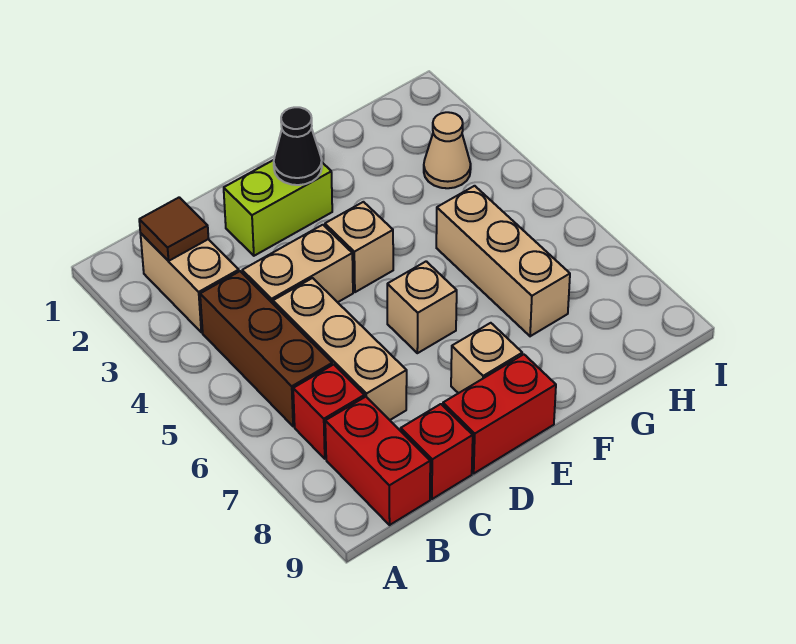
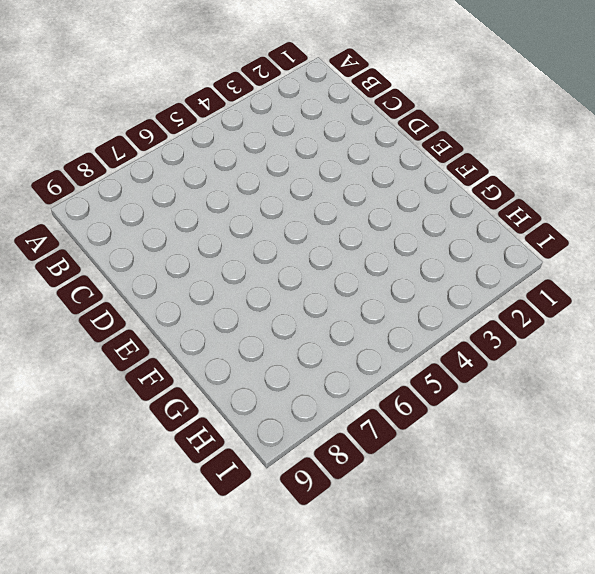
none -> tan 1x2 brick [140,233,239,332]
none -> brown 1x3 brick [200,271,332,427]
none -> red 1x1 brick [293,365,364,459]

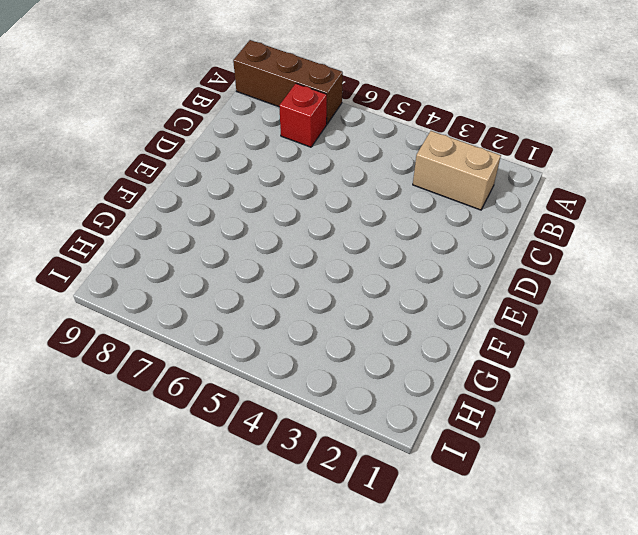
brown 1x3 brick [233,40,343,124] -> brown 1x3 brick moved to [200,271,332,427]
none -> red 1x2 brick [325,397,430,525]
none -> tan 1x2 brick [242,225,353,303]
none -> tan 1x3 brick [273,278,407,420]

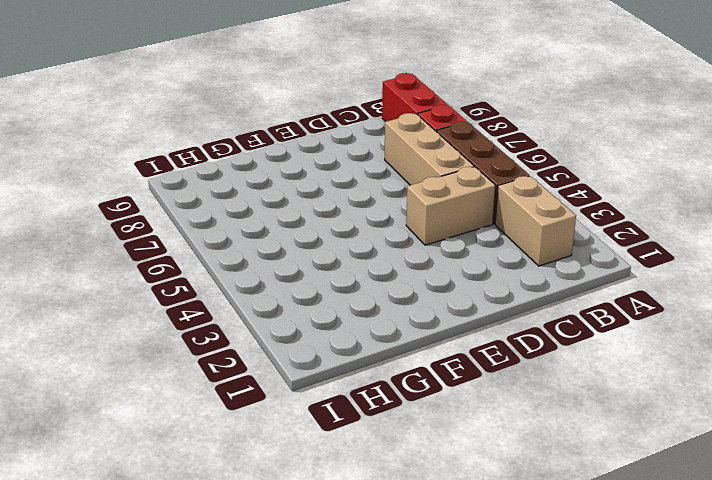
none -> red 1x1 brick [401,404,473,499]
none -> lime 1x2 brick [224,160,332,256]
none -> red 1x2 brick [443,354,556,473]

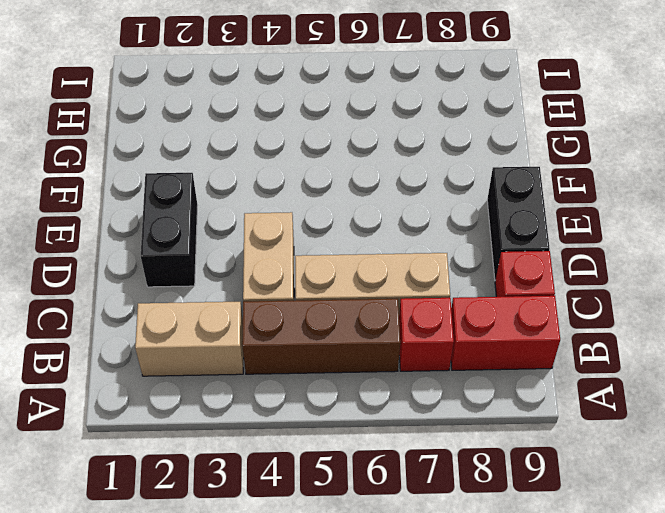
black 1x2 brick [141,173,198,287] -> lime 1x2 brick [224,160,332,256]
black 1x2 brick [487,167,550,280] -> red 1x2 brick [443,354,556,473]
none -> tan 1x1 brick [325,202,393,292]
none -> tan 1x1 brick [387,261,457,353]
none -> tan 1x1 brick [451,323,522,393]

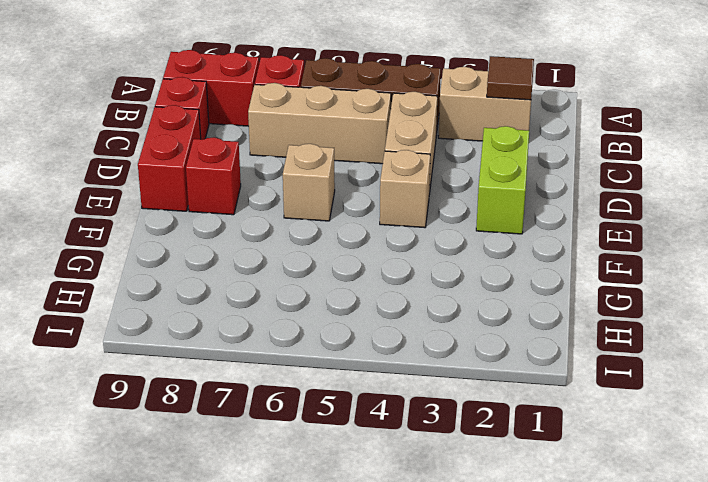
red 1x1 brick [186,137,241,215] -> tan 1x1 brick [451,323,522,393]
none -> tan 1x3 brick [436,186,570,336]
none -> tan 1x1 cone [424,112,471,188]
none -> black 1x1 cone [274,107,322,185]

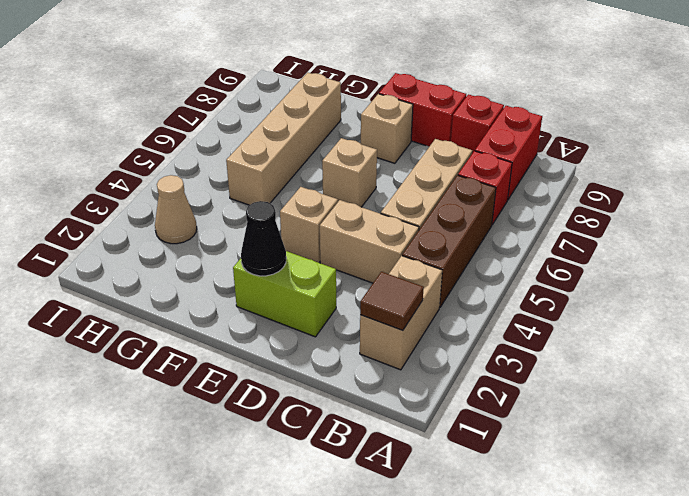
tan 1x4 brick [226,72,341,205] -> tan 1x3 brick [436,186,570,336]

